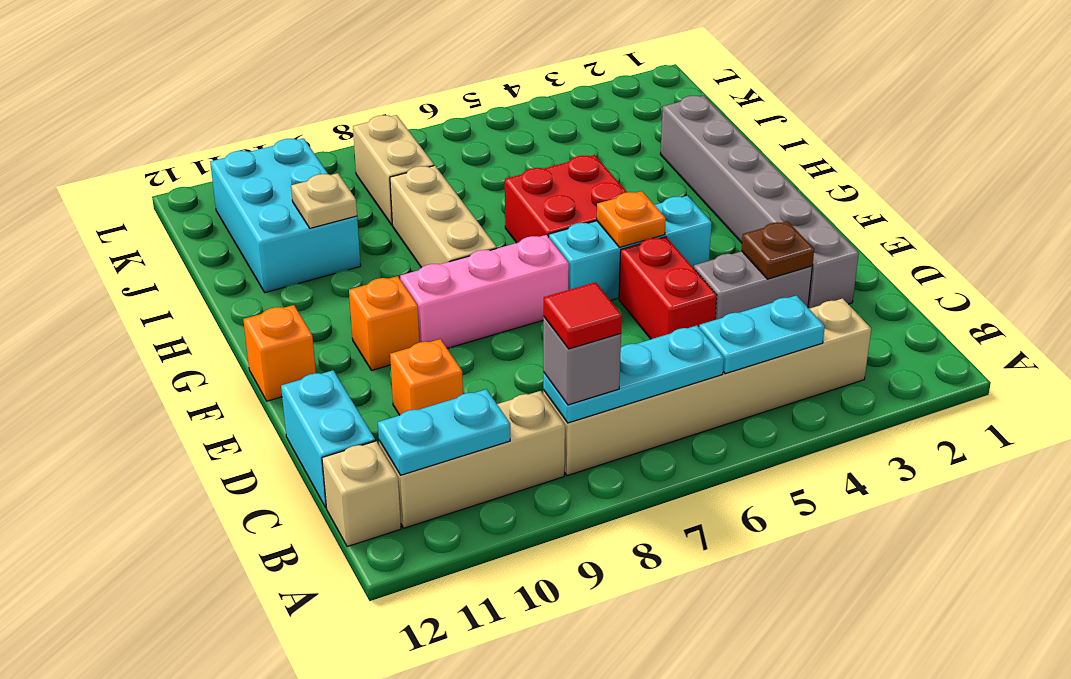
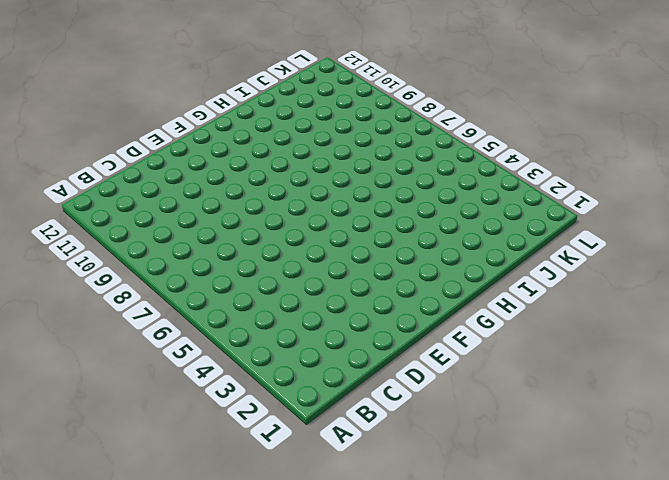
none -> tan 1x6 brick [543,298,871,476]
none -> tan 1x3 brick [379,391,565,528]
none -> tan 1x1 brick [322,441,401,547]

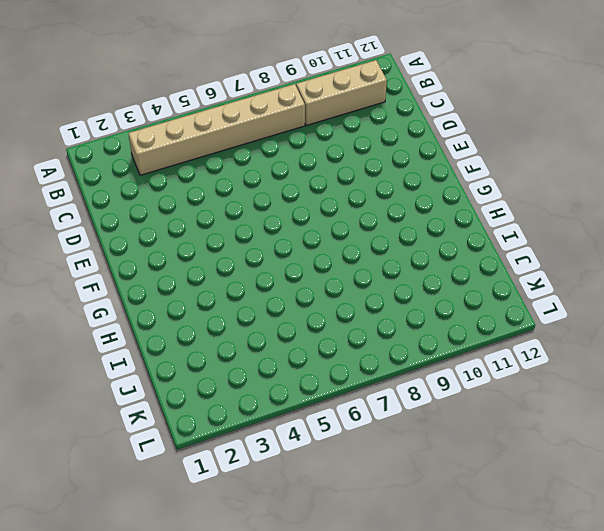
none -> tan 1x1 brick [322,441,401,547]
none -> cyan 1x2 brick [281,370,375,507]
none -> grey 1x6 brick [660,96,859,309]

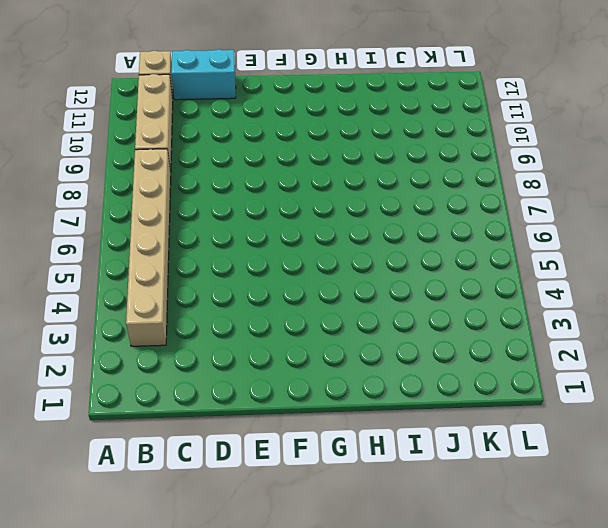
none -> grey 1x6 brick [660,96,859,309]
none -> grey 1x2 brick [694,251,812,320]
none -> red 1x2 brick [619,237,717,339]

